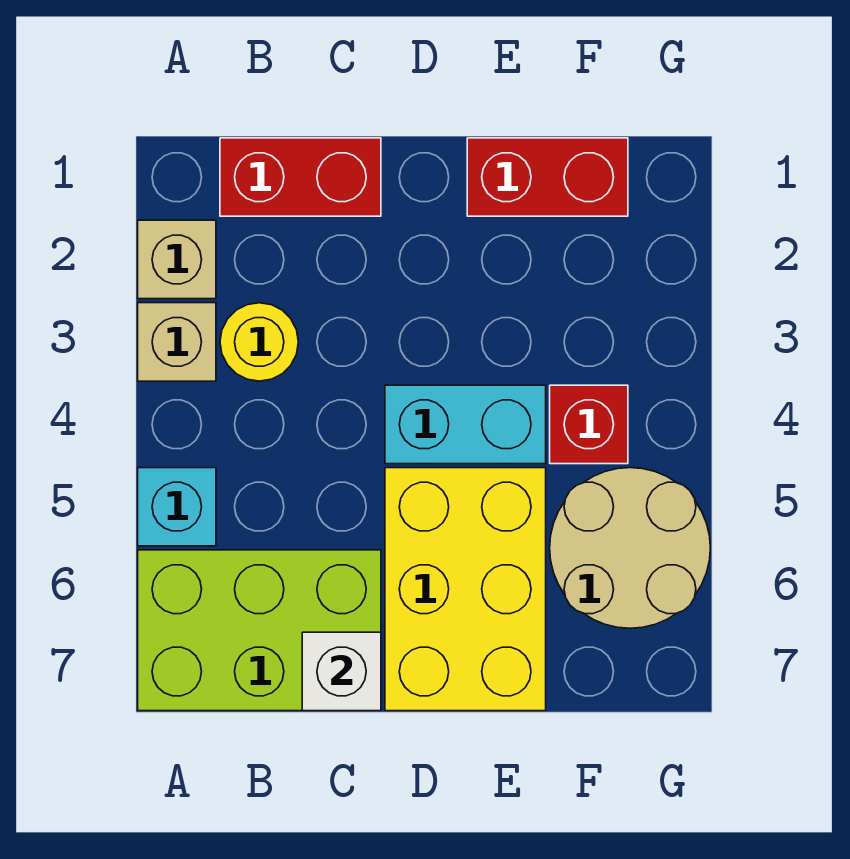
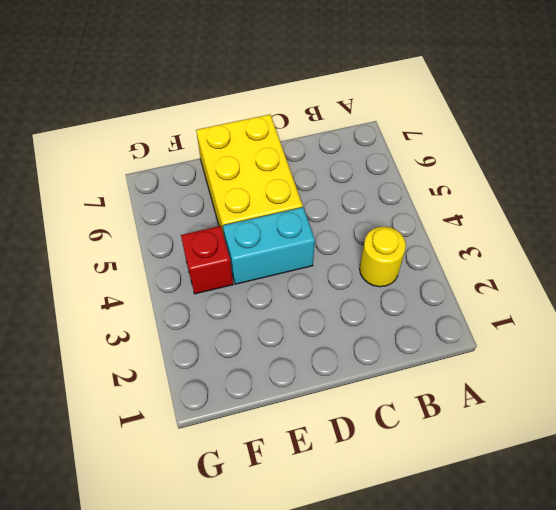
none -> tan 1x1 brick [138,220,216,299]
none -> tan 1x1 brick [138,303,216,381]
none -> cyan 1x1 brick [138,468,216,546]

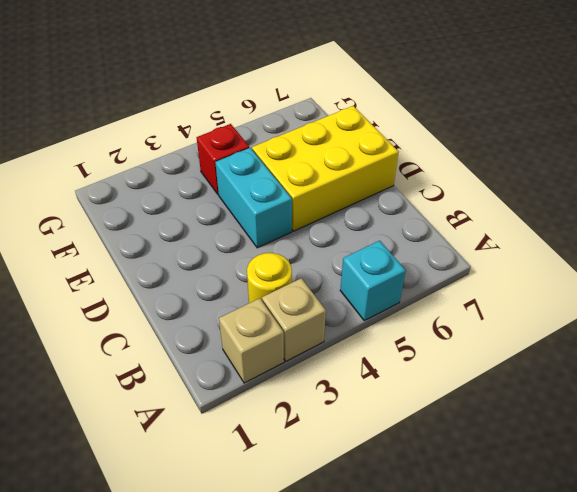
none -> lime 2x3 brick [138,550,381,711]
none -> red 1x2 brick [220,138,381,216]
none -> red 1x2 brick [467,138,628,216]

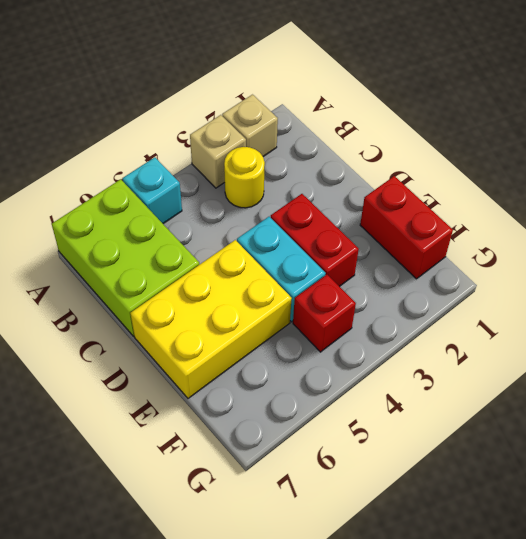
red 1x2 brick [271,194,359,287] -> red 1x2 brick moved to [220,138,381,216]
none -> tan 2x2 round brick [550,468,710,628]
none -> white 1x1 brick [302,632,381,711]

